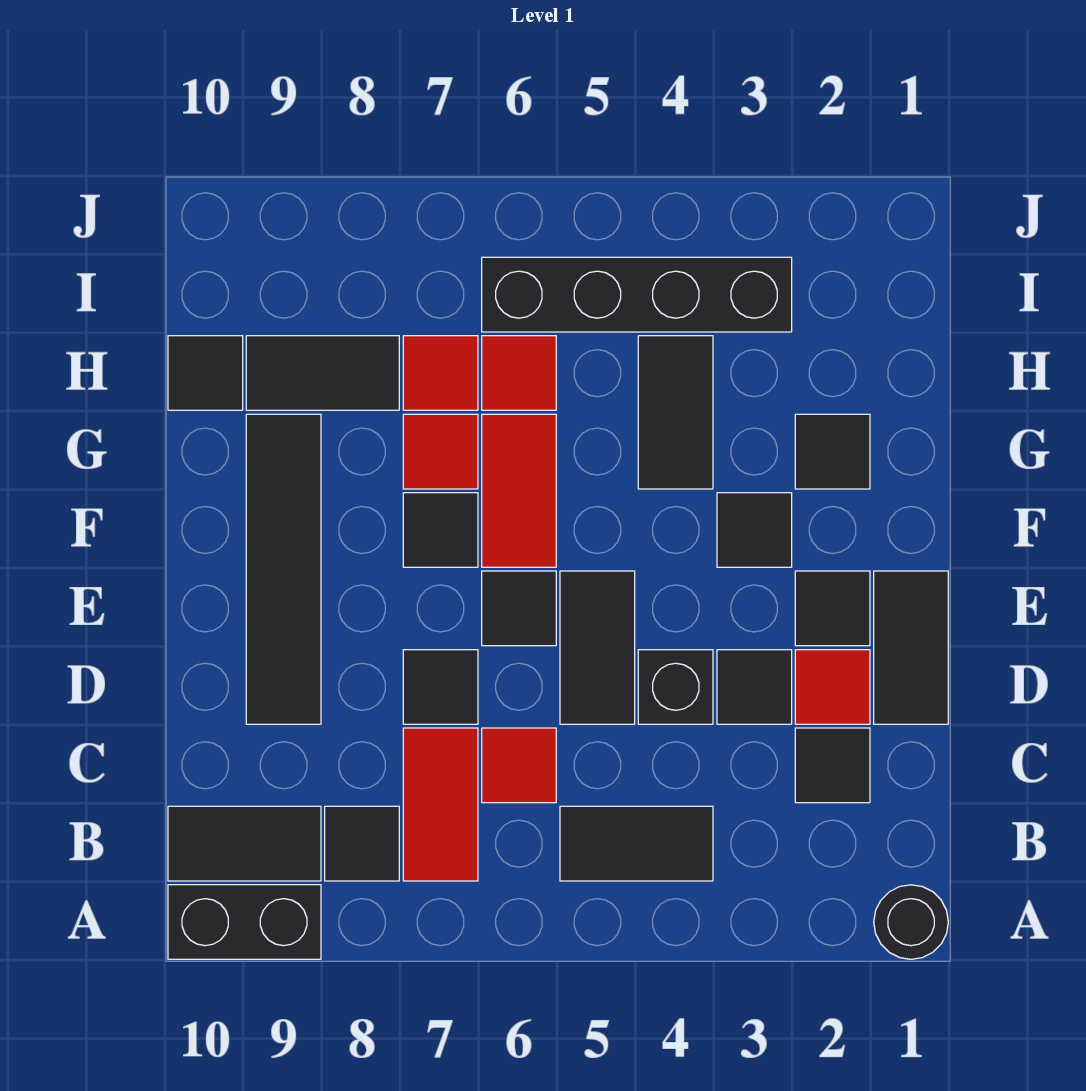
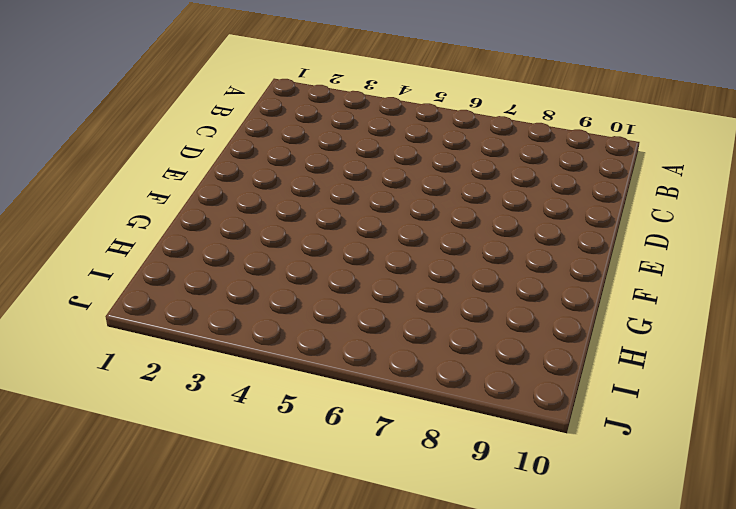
none -> black 1x1 round brick [874,885,948,959]
none -> black 1x2 brick [168,885,321,959]
none -> black 1x2 tile [560,806,713,881]

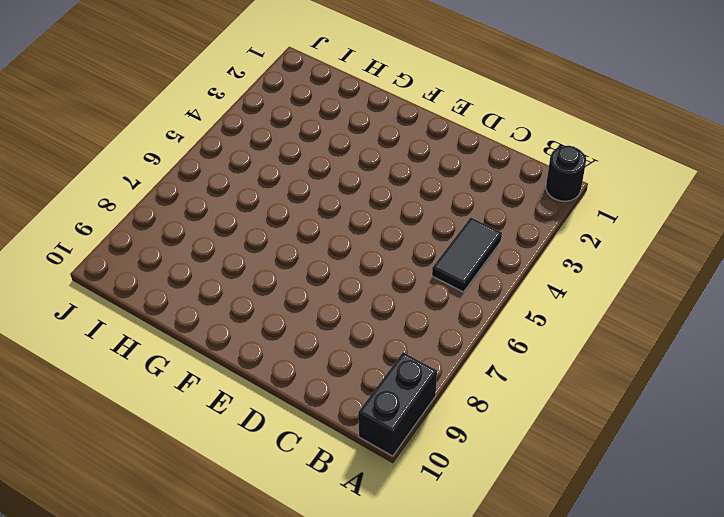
none -> red 1x2 tile [403,728,478,881]
none -> black 1x1 tile [325,806,399,881]
none -> black 1x2 tile [168,806,321,881]

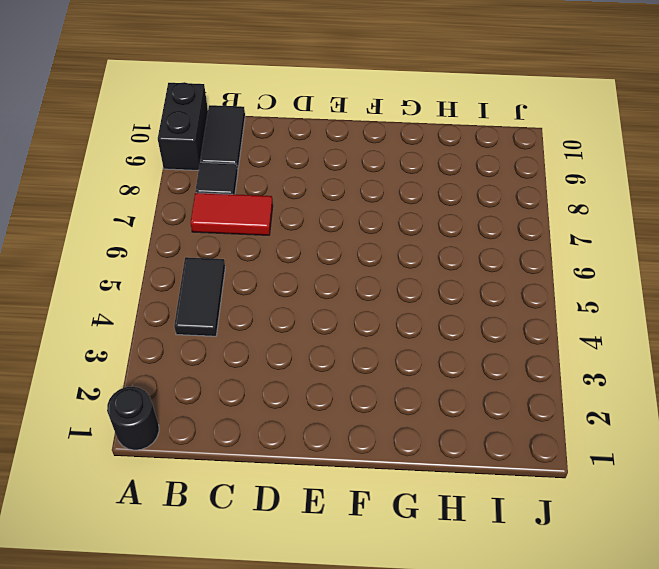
none -> black 1x1 tile [795,728,870,803]
none -> red 1x1 tile [482,728,556,803]
none -> black 1x2 tile [874,571,948,724]

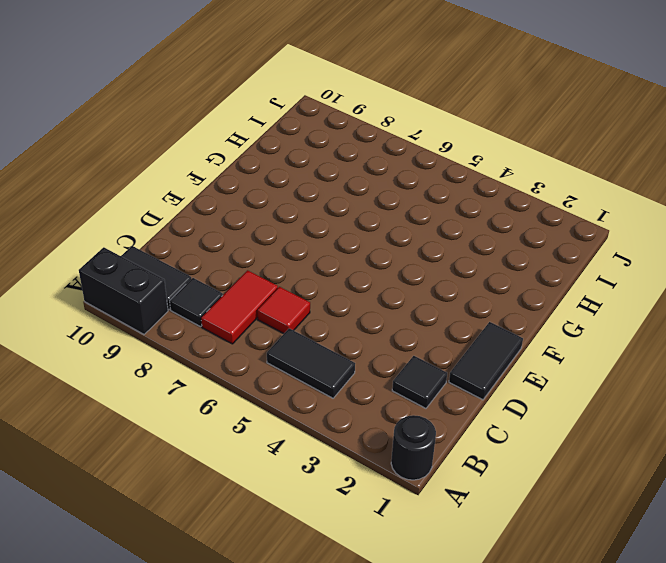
none -> red 1x1 tile [795,650,870,724]
none -> black 1x1 tile [717,650,792,724]
none -> black 1x1 brick [638,650,713,724]

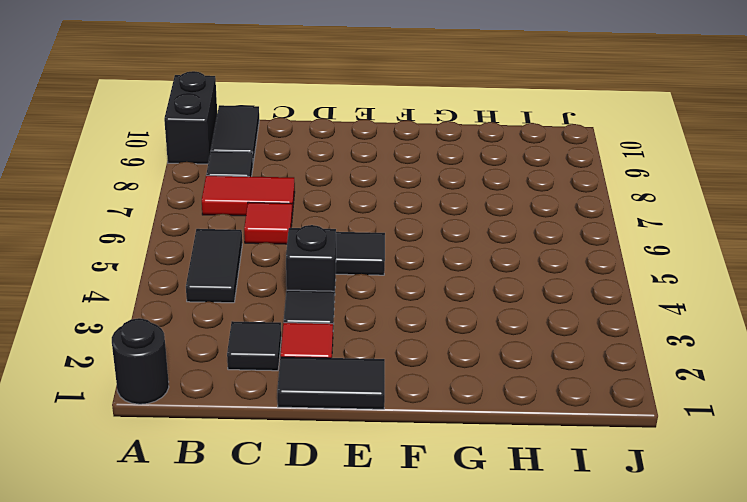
none -> black 1x1 tile [403,650,478,724]
none -> black 1x4 tile [246,414,321,724]
none -> black 1x1 tile [795,571,870,646]

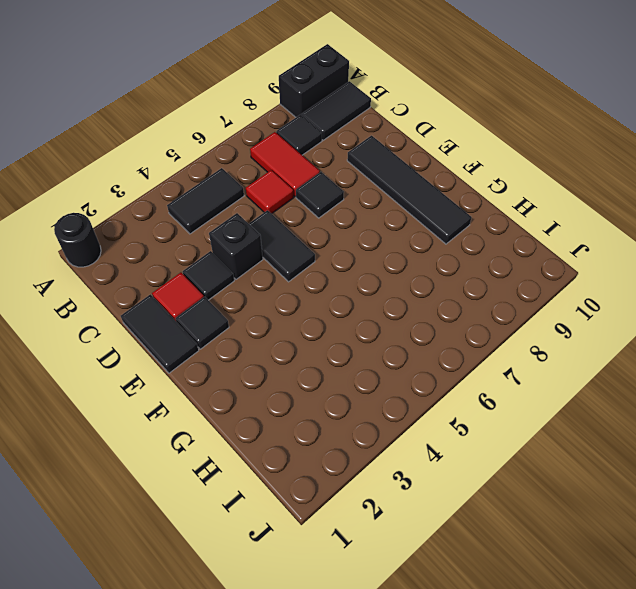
none -> black 1x1 tile [795,728,870,803]
none -> black 1x1 tile [482,571,556,646]
none -> black 1x1 tile [717,493,792,567]

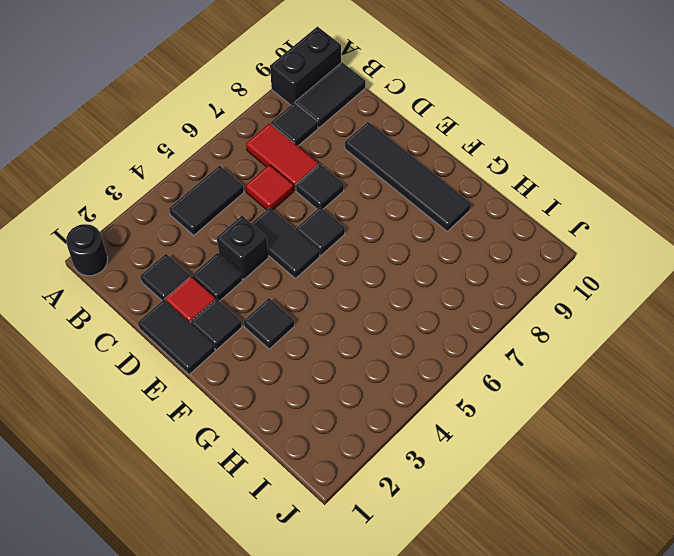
none -> red 1x2 tile [482,414,556,567]
none -> black 1x1 tile [403,493,478,567]
none -> black 1x1 tile [795,414,870,489]

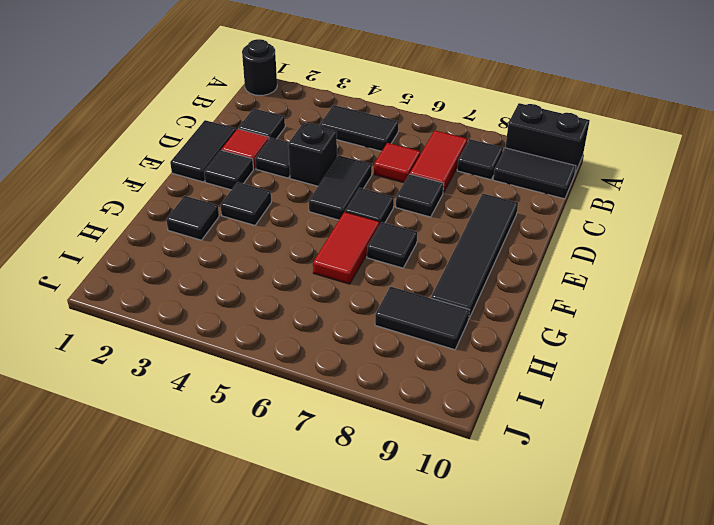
none -> black 1x2 tile [638,336,713,489]
none -> red 1x1 tile [403,414,478,489]
none -> red 1x1 tile [482,336,556,410]

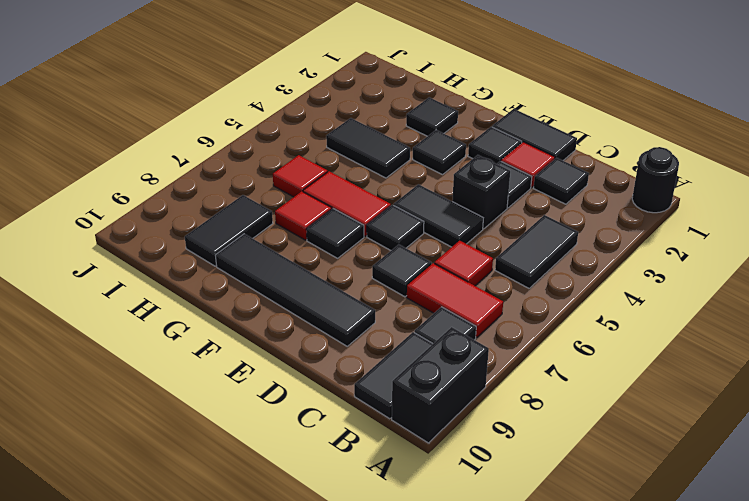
none -> red 1x1 tile [403,336,478,410]
none -> black 1x1 tile [168,336,243,410]
none -> black 1x4 brick [482,257,792,332]

